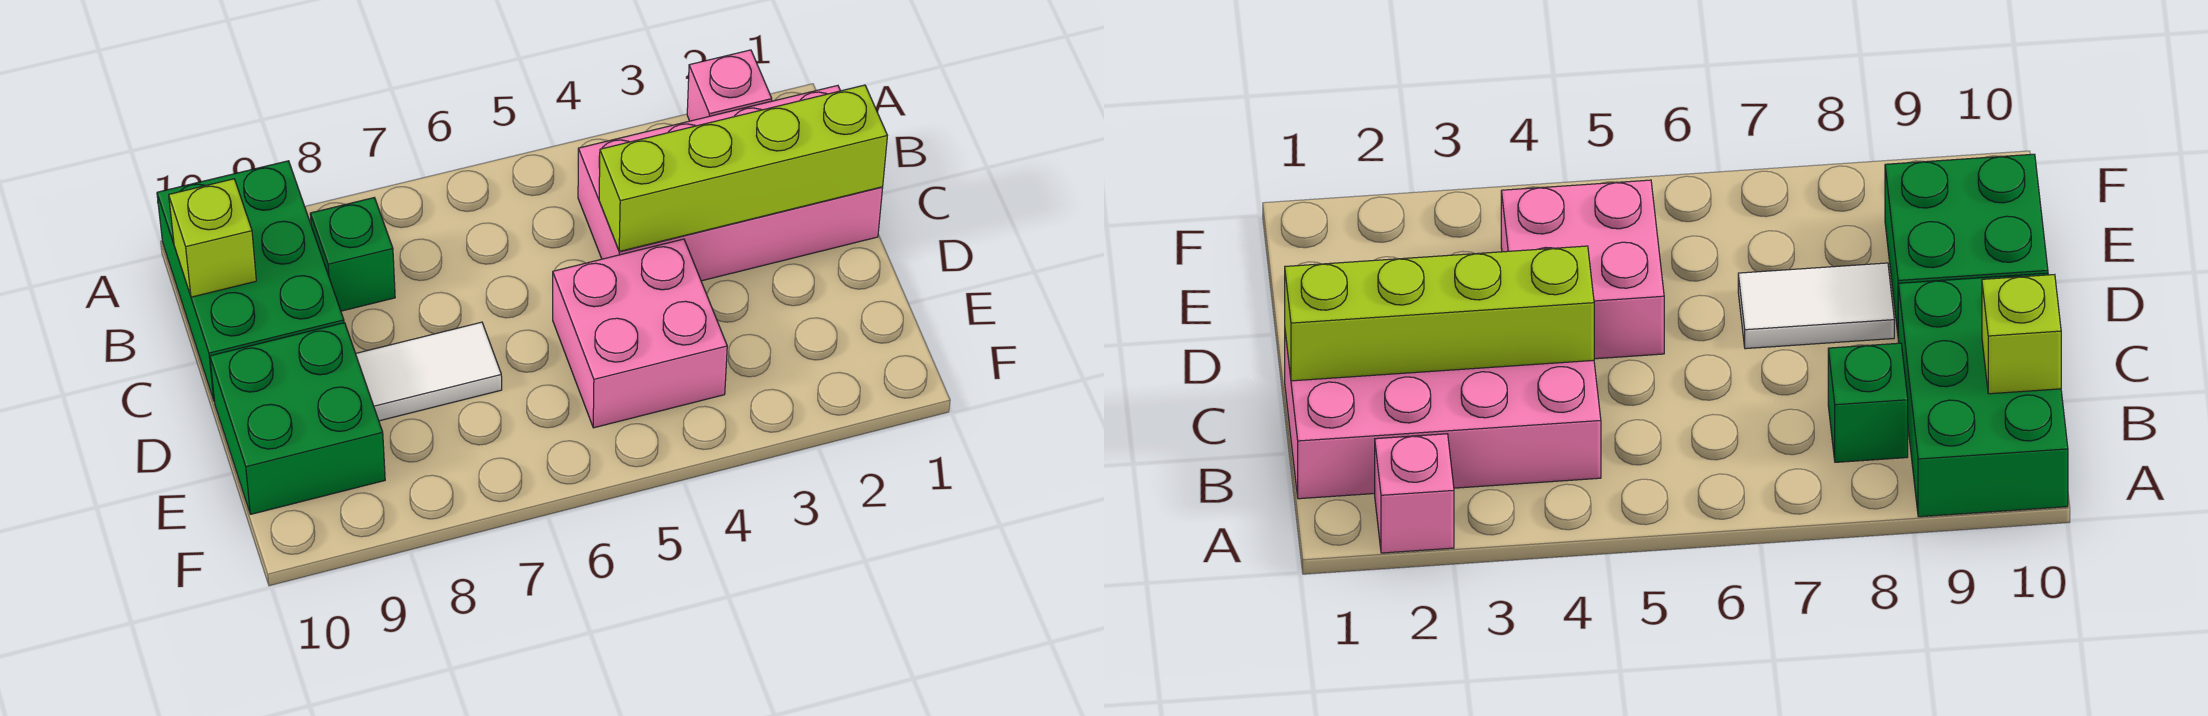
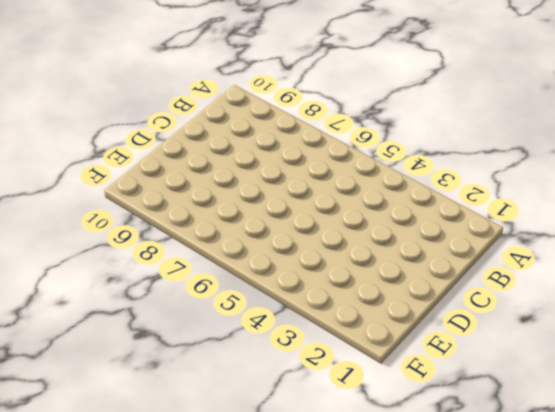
none -> pink 1x1 brick [687,50,772,121]
none -> green 2x3 brick [157,161,344,402]

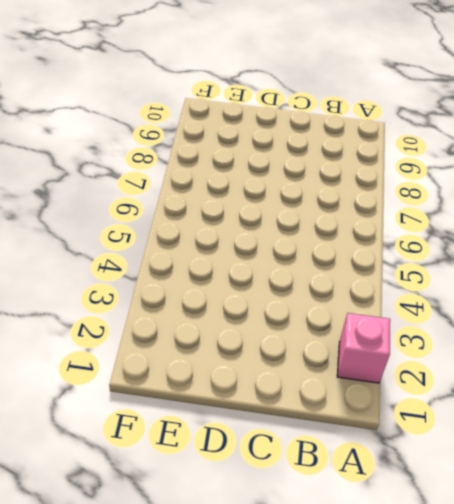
none -> green 2x3 brick [157,161,344,402]
none -> pink 2x4 brick [578,85,883,281]

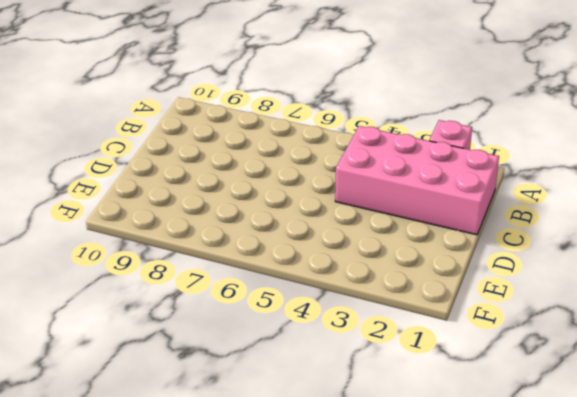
none -> green 2x3 brick [157,161,344,402]
none -> green 1x1 brick [310,198,395,311]

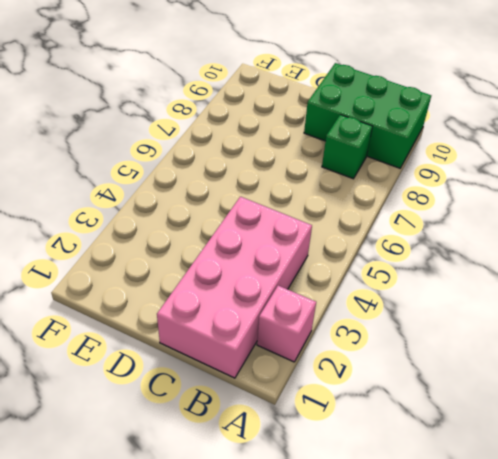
none -> pink 2x2 brick [553,239,727,428]
none -> white 1x2 tile [356,322,502,421]

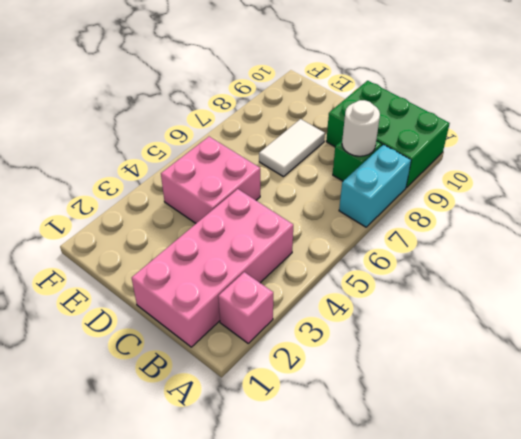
cyan 1x2 brick [339,145,411,227] -> none
white 1x1 round brick [342,100,380,156] -> none
none -> green 2x2 brick [210,323,385,514]
none -> lime 1x1 brick [169,179,256,297]

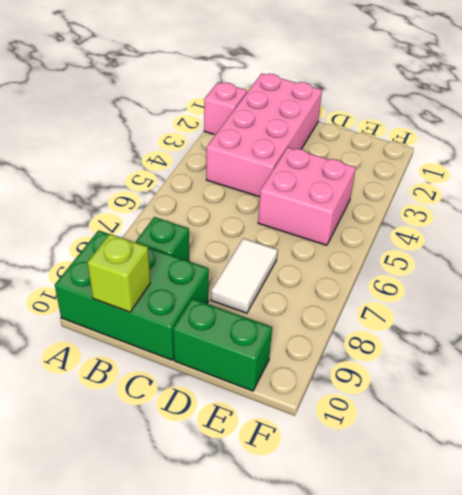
green 1x2 brick [173,299,272,391] -> green 2x2 brick [210,323,385,514]
none -> lime 1x4 brick [599,85,887,251]

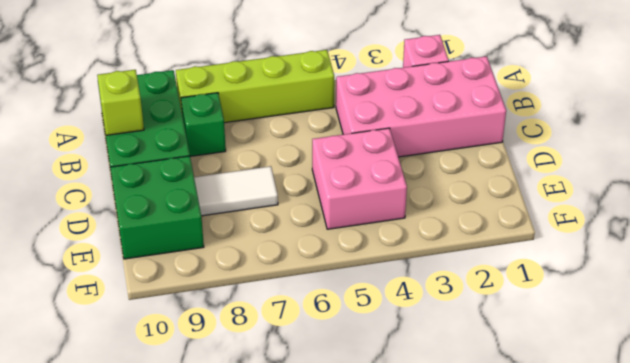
lime 1x4 brick [176,50,334,123] -> lime 1x4 brick moved to [599,85,887,251]

